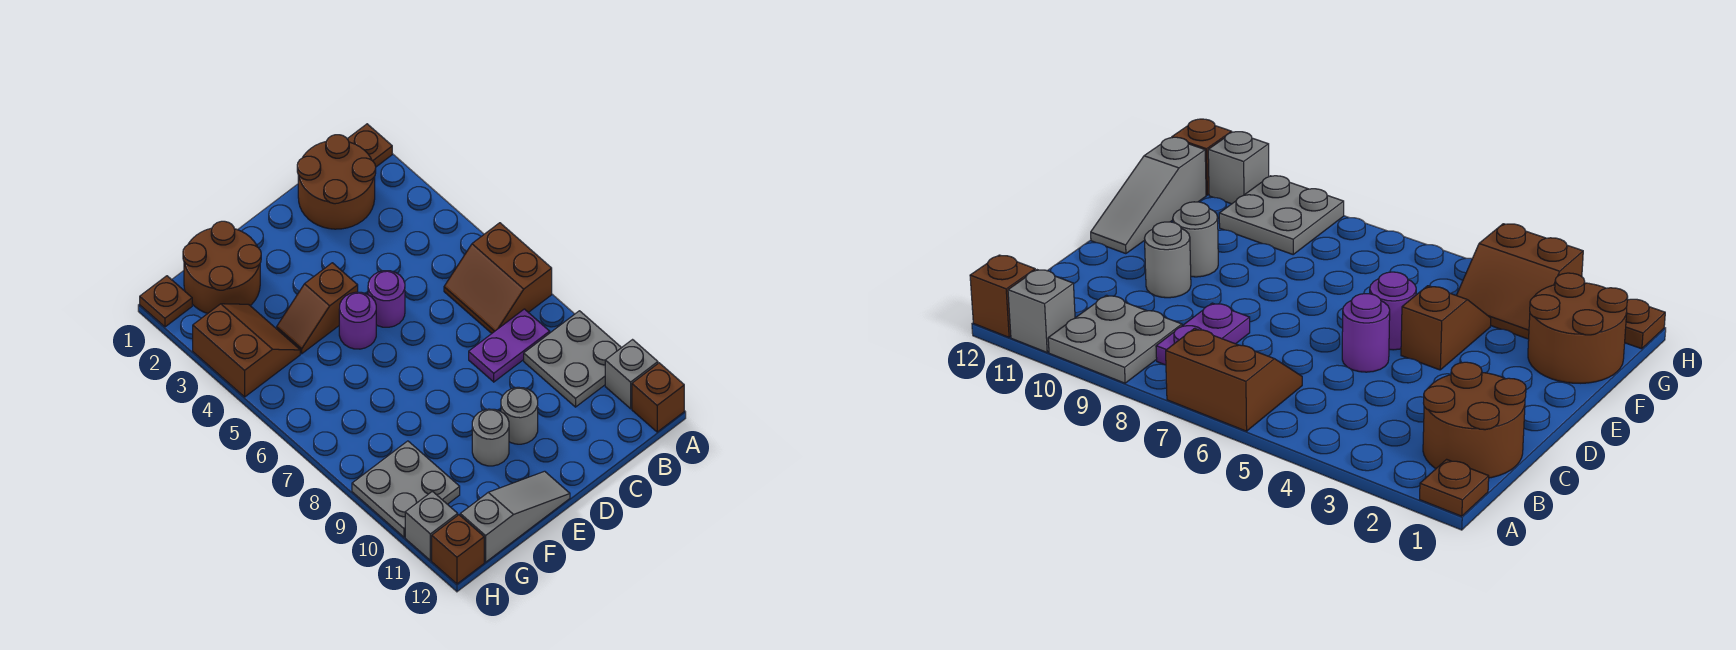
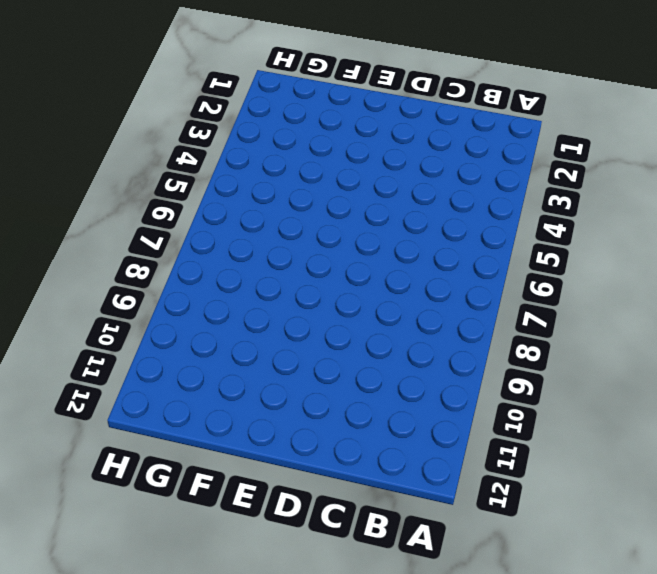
none -> brown 1x1 plate [348,124,392,167]
none -> brown 2x2 slope [444,223,552,333]
none -> grey 2x2 plate [524,311,621,407]

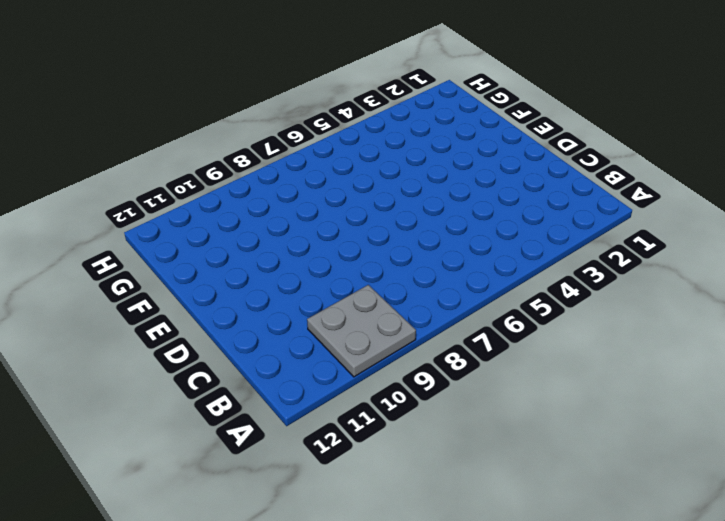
none -> brown 1x1 plate [348,124,392,167]
none -> brown 2x2 slope [444,223,552,333]
none -> grey 1x1 brick [605,340,658,409]

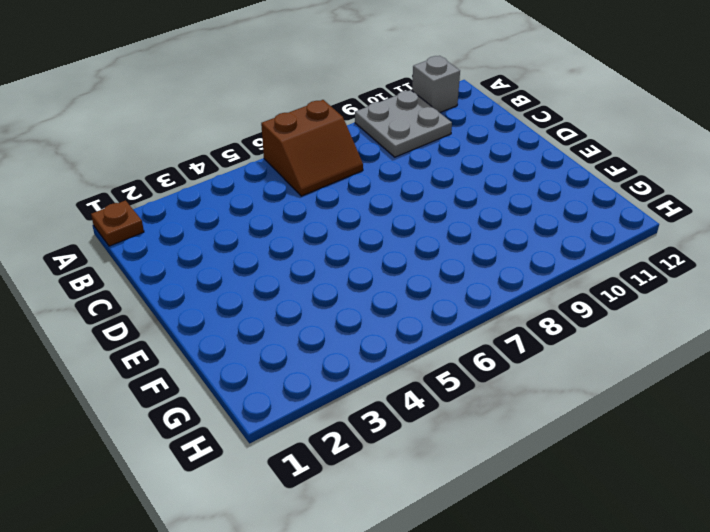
none -> brown 1x1 brick [632,363,684,432]
none -> brown 2x2 round brick [297,135,376,229]
none -> purple 1x2 plate [469,309,550,382]

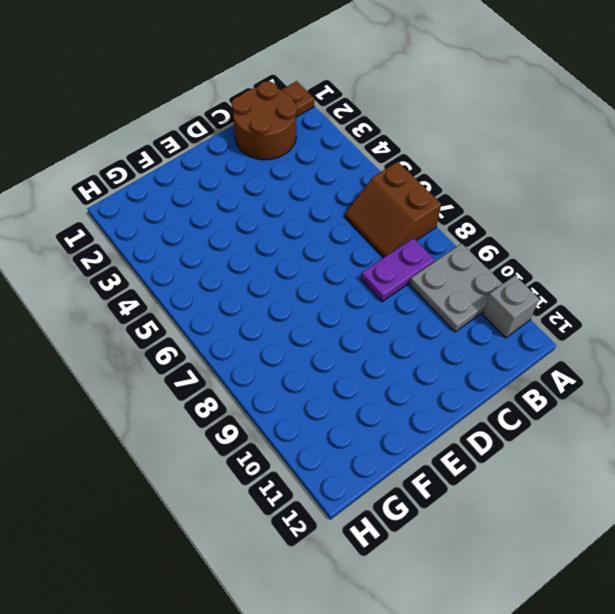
none -> brown 1x1 brick [632,363,684,432]
none -> purple 1x1 round brick [368,271,405,327]
none -> grey 1x1 round brick [501,387,538,444]

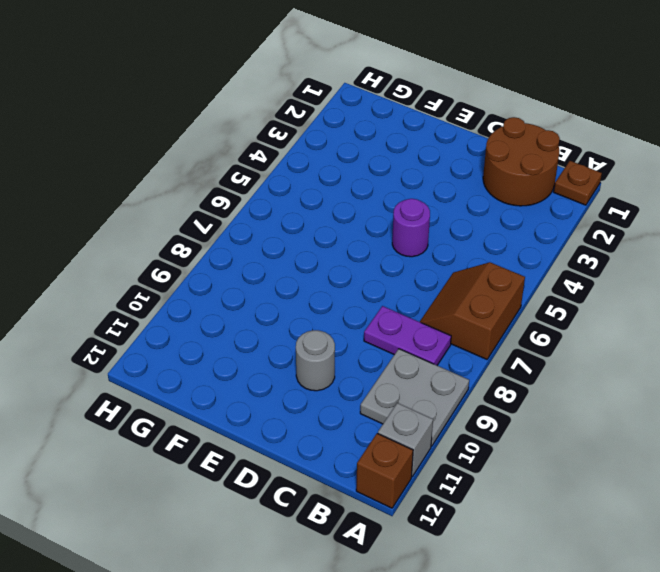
none -> brown 1x2 slope [277,263,358,354]
none -> purple 1x1 round brick [339,292,376,349]
none -> grey 1x1 round brick [472,409,509,466]

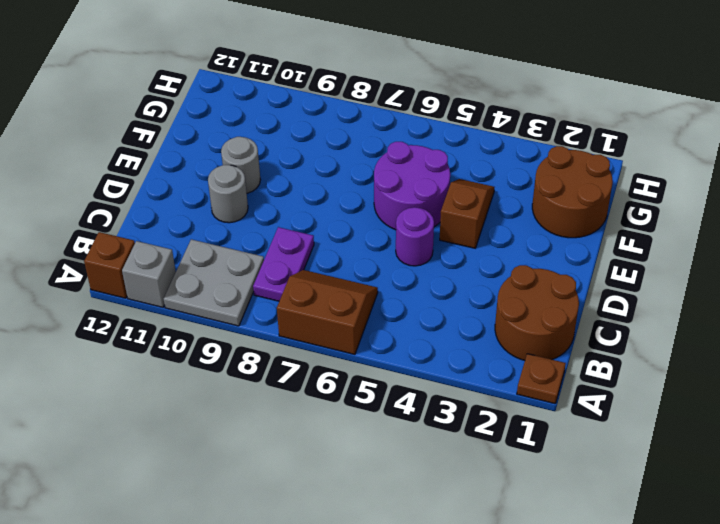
purple 2x2 round brick [374,142,450,230] -> purple 1x1 round brick [339,292,376,349]
none -> grey 1x3 slope [460,471,570,562]
none -> brown 2x2 slope [193,304,300,397]
none -> grey 2x2 plate [352,441,460,537]

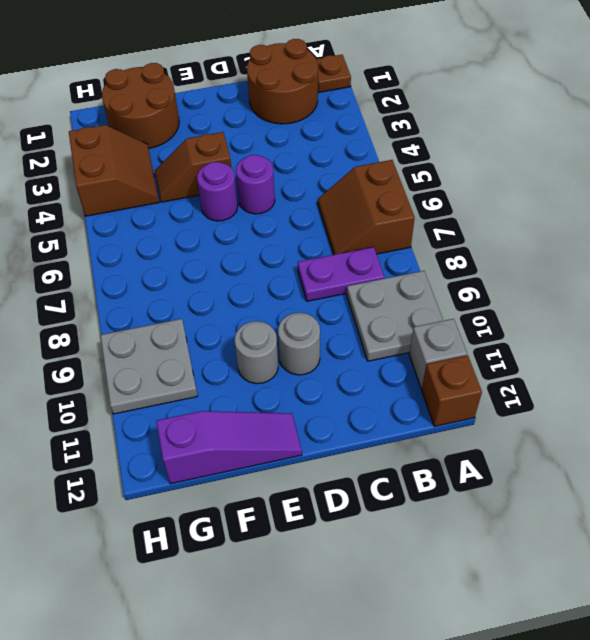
purple 1x3 slope [156,411,302,484] -> grey 1x3 slope [460,471,570,562]
none -> brown 1x1 plate [140,276,192,327]
none -> grey 1x1 brick [405,491,458,561]
none -> brown 1x1 brick [432,515,484,584]

